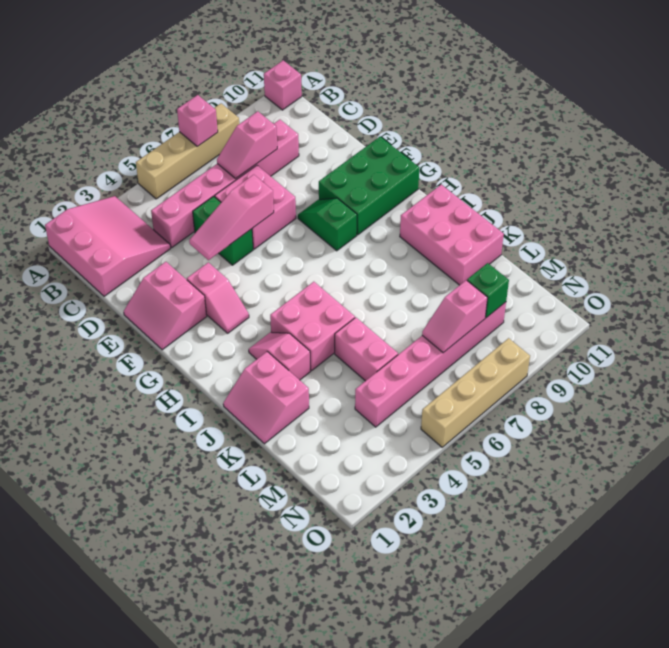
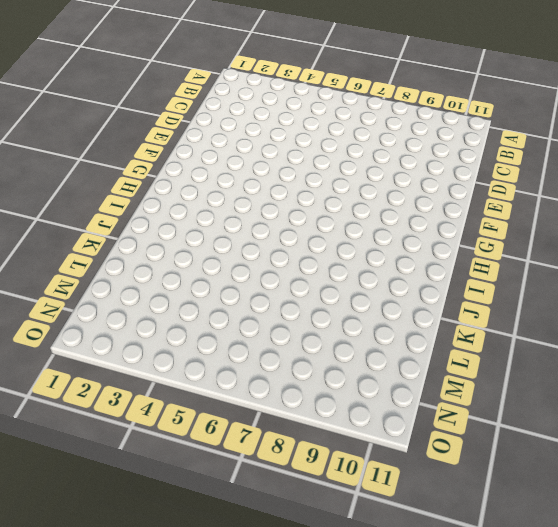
none -> pink 3x3 slope [45,196,171,296]
none -> tan 1x4 brick [136,104,239,199]
none -> pink 1x1 brick [264,60,302,110]

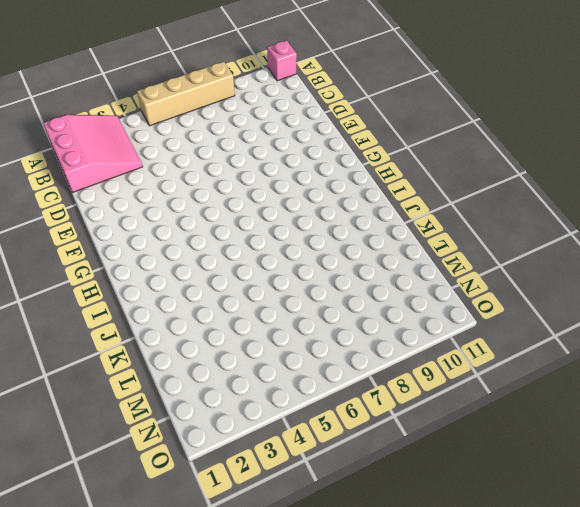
none -> pink 1x6 brick [151,120,299,247]
none -> green 1x2 brick [193,196,253,265]
none -> pink 2x2 brick [215,165,296,249]

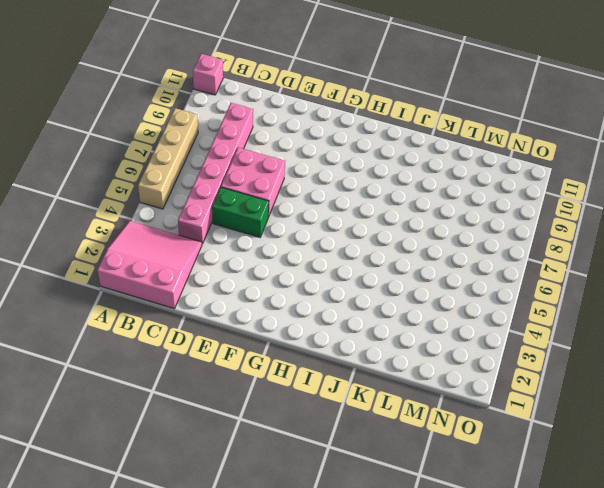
none -> pink 2x2 slope [124,262,207,350]
none -> pink 1x2 slope [187,262,249,333]
none -> green 1x2 slope [298,198,357,251]

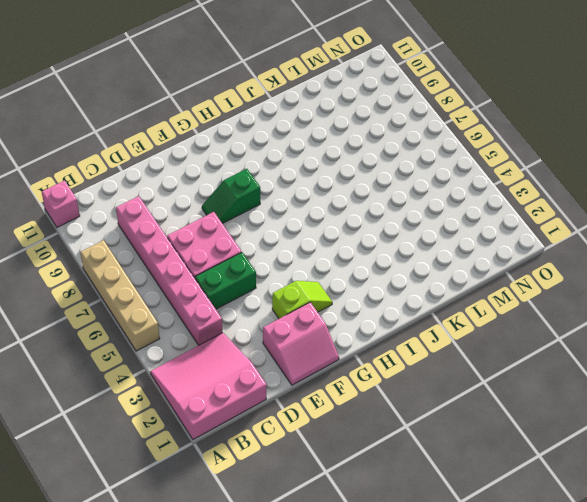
lime 1x2 slope [272,281,332,319] -> pink 1x2 slope [187,262,249,333]
none -> green 2x3 brick [319,137,419,235]
none -> pink 1x2 slope [249,332,311,380]
none -> pink 2x2 brick [270,282,355,371]

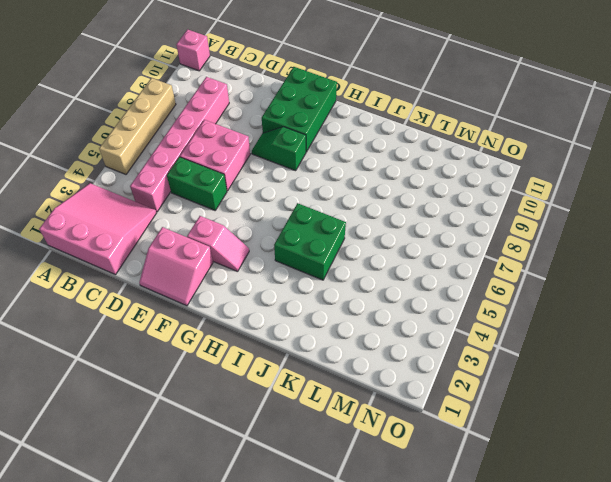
green 2x2 brick [274,203,346,280] -> pink 2x2 brick [270,282,355,371]
none -> pink 1x2 slope [249,332,311,380]
none -> pink 2x3 brick [400,185,504,285]
none -> pink 2x2 slope [223,352,309,444]

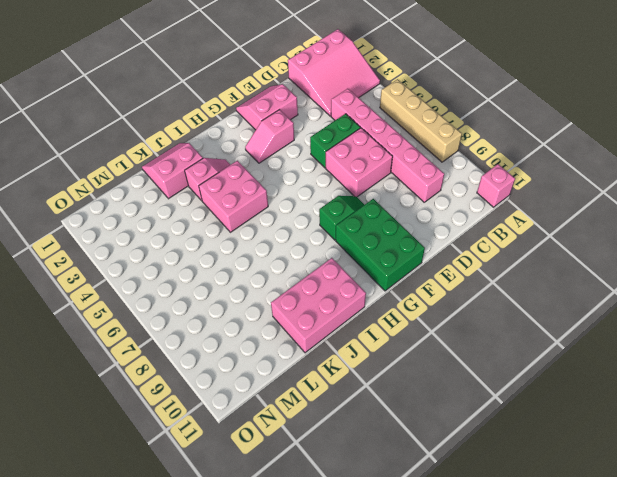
none -> pink 1x2 brick [335,318,398,381]
none -> pink 1x6 brick [355,302,506,427]
none -> tan 1x4 brick [421,338,530,447]

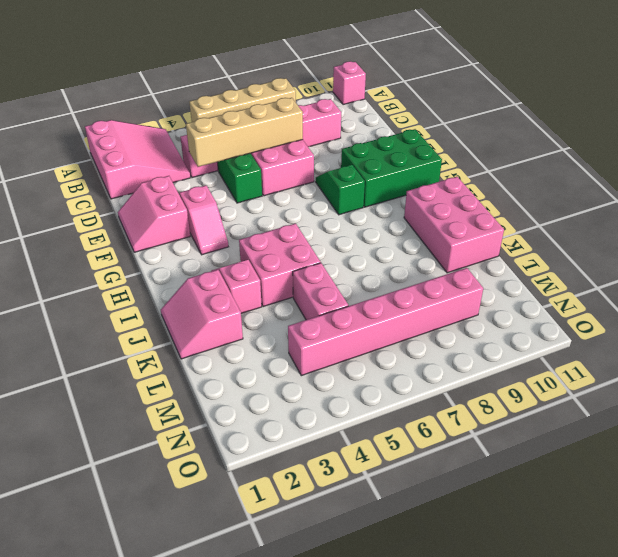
tan 1x4 brick [186,98,303,167] -> tan 1x4 brick moved to [421,338,530,447]
none -> pink 1x1 brick [177,95,218,146]
none -> pink 1x2 slope [217,111,277,179]
none -> pink 1x3 slope [189,175,274,260]

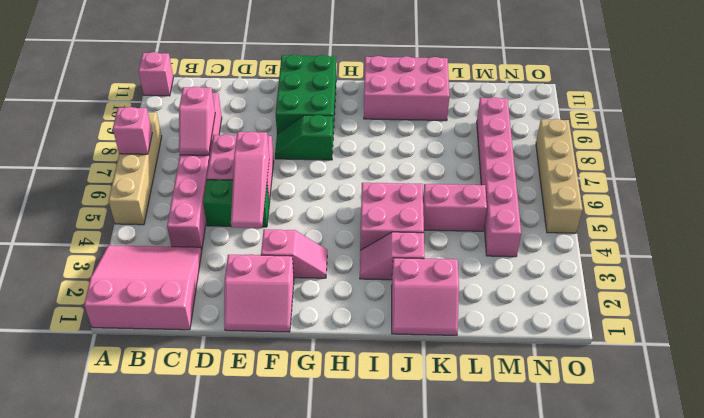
none -> pink 1x2 slope [422,280,488,353]
none -> green 1x1 brick [467,263,509,318]

